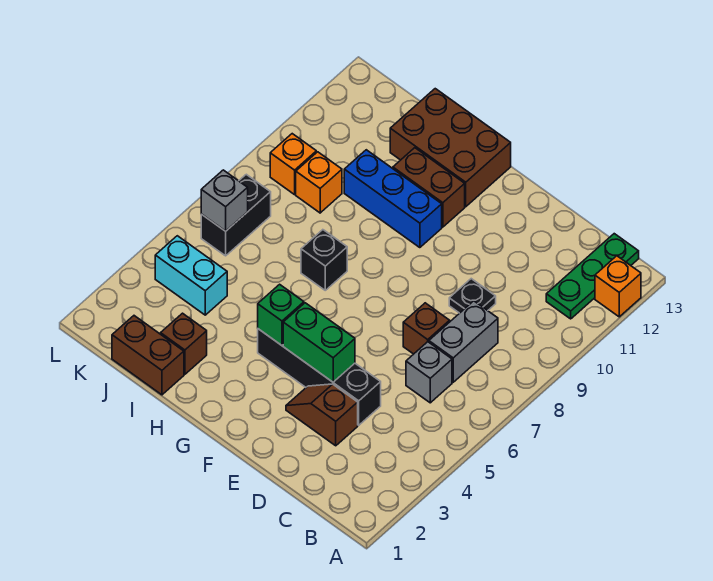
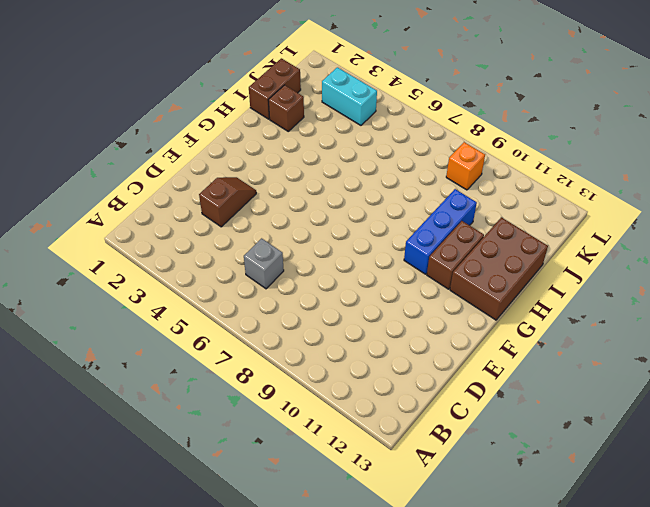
cyan 1x2 brick [322,67,377,125] -> cyan 1x2 brick turned to [155,236,227,315]
none -> orange 1x1 brick [595,256,641,317]
none -> green 1x3 plate [546,234,639,319]
none -> grey 1x2 brick [429,301,498,382]

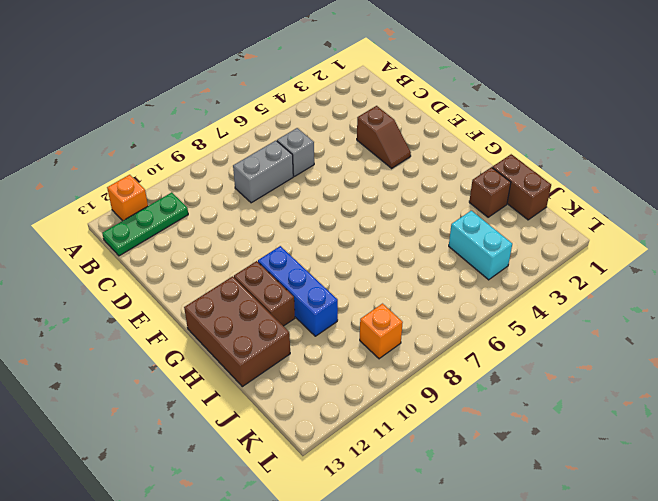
none -> black 1x4 brick [258,329,381,425]
none -> brown 1x1 brick [403,303,450,354]
none -> black 1x1 plate [449,279,496,313]

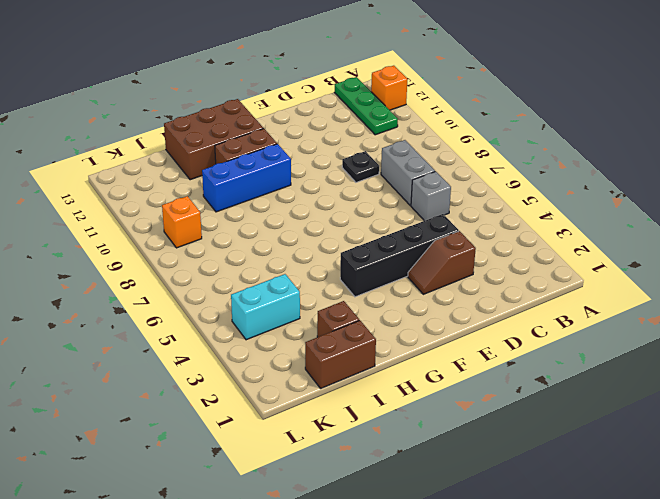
none -> brown 1x1 brick [403,303,450,354]
none -> black 1x1 brick [301,230,347,290]
none -> orange 1x1 brick [296,152,342,213]

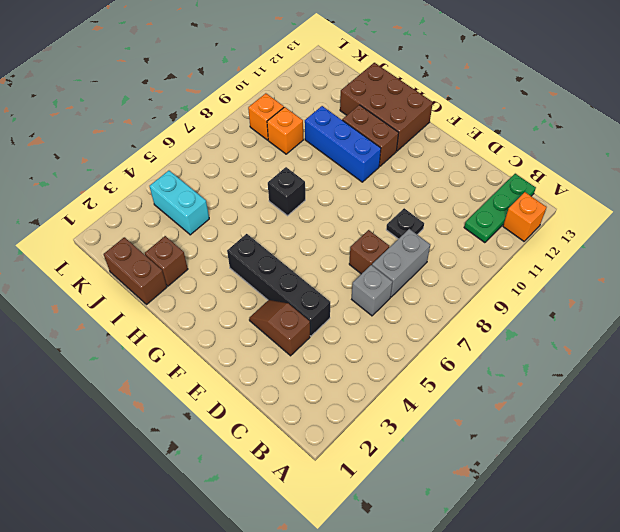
none -> black 1x2 brick [201,174,271,256]
none -> green 1x2 brick [283,303,355,382]
none -> green 1x1 brick [258,284,304,345]

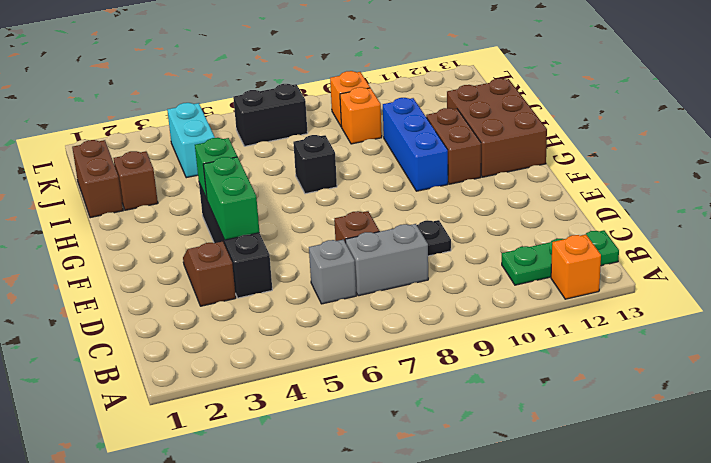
none -> grey 1x1 brick [201,170,248,231]

